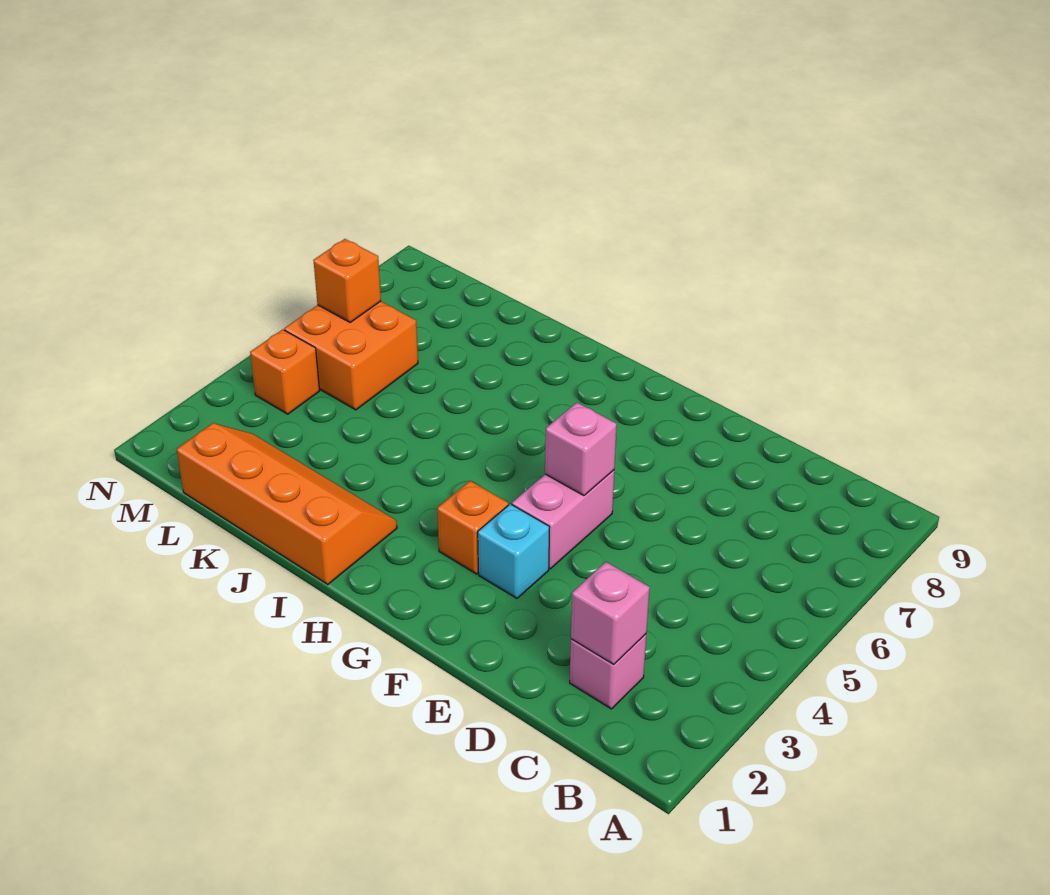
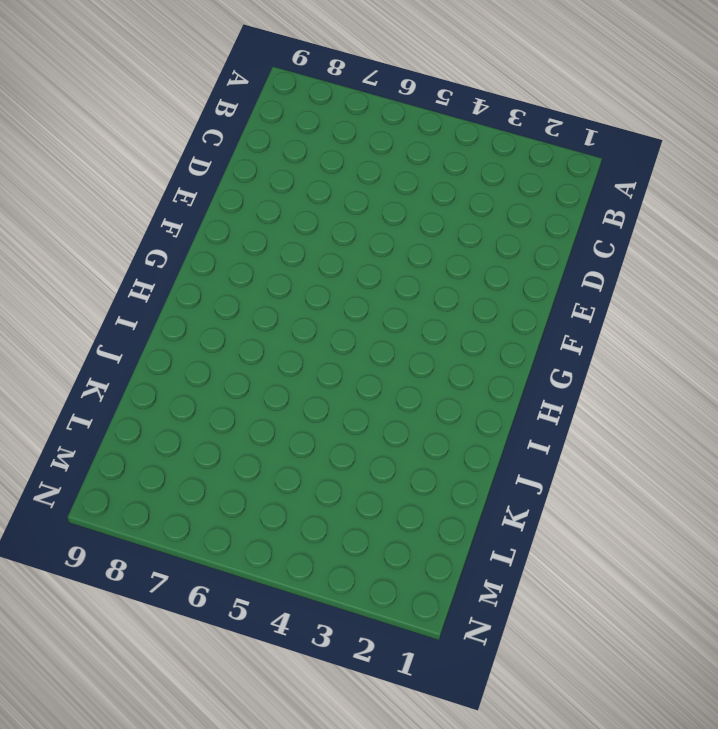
none -> pink 1x1 brick [570,634,646,709]
none -> cyan 1x1 brick [478,504,550,598]

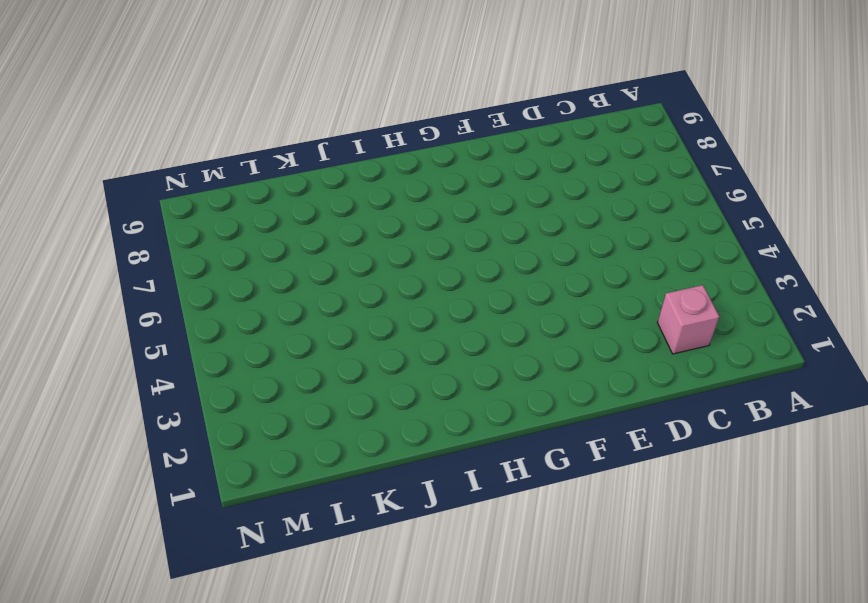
none -> cyan 1x1 brick [478,504,550,598]
none -> pink 1x2 brick [512,470,614,569]

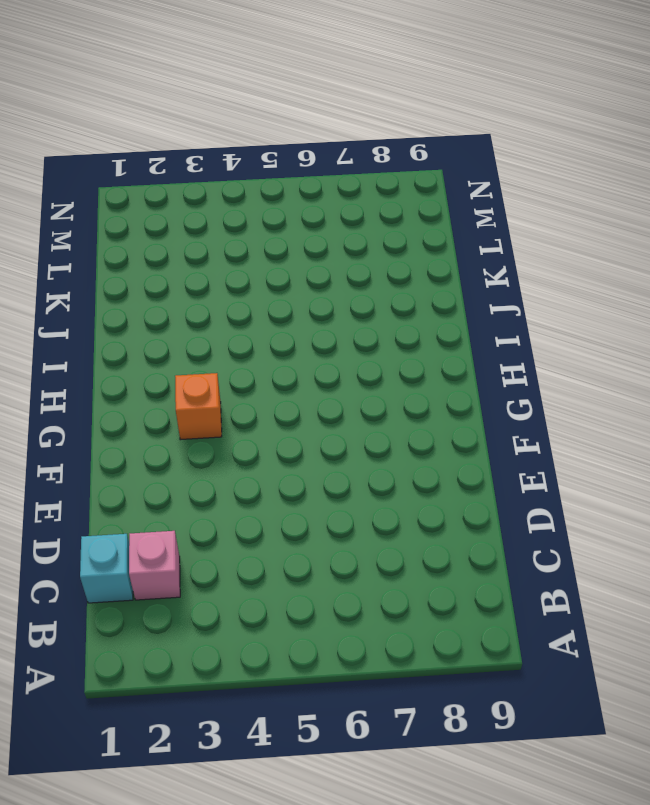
cyan 1x1 brick [80,534,133,603] -> cyan 1x1 brick moved to [478,504,550,598]
none -> pink 1x2 brick [512,470,614,569]
none -> orange 2x4 slope [177,423,397,585]

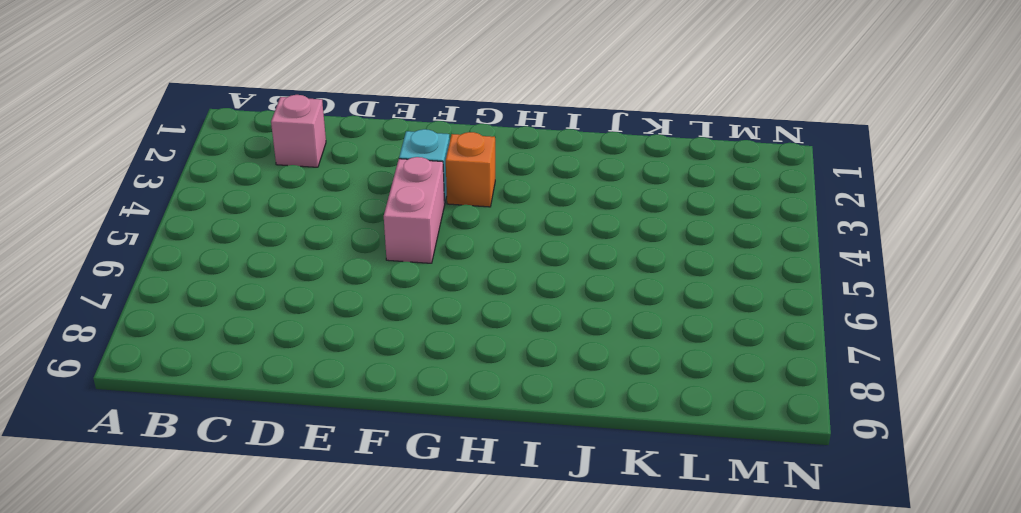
none -> orange 2x4 slope [177,423,397,585]
none -> orange 2x2 brick [284,301,418,410]

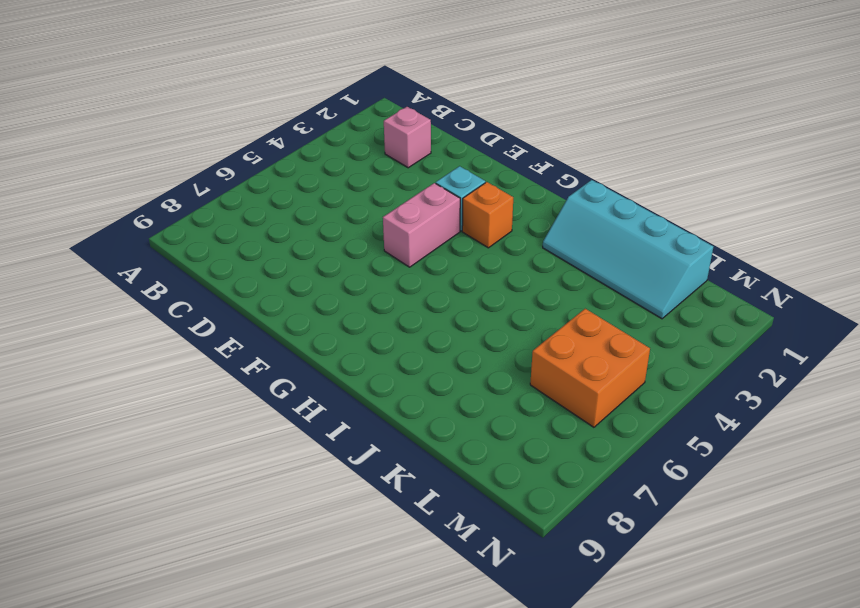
cyan 2x4 slope [543,180,713,319] -> orange 2x4 slope [177,423,397,585]
none -> orange 1x1 brick [250,329,320,414]
none -> pink 1x1 brick [571,562,650,665]

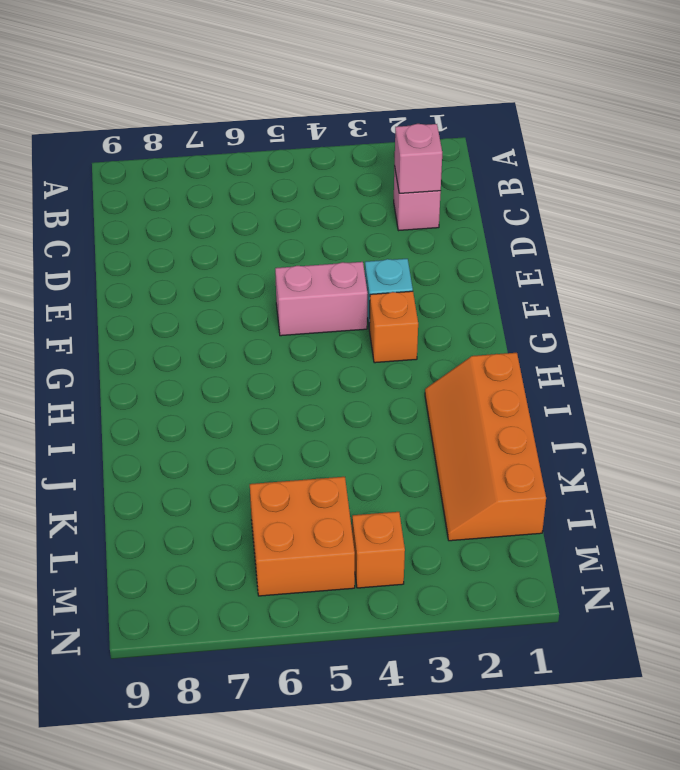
none -> pink 1x1 brick [545,403,617,496]
none -> orange 1x1 brick [313,239,381,322]

